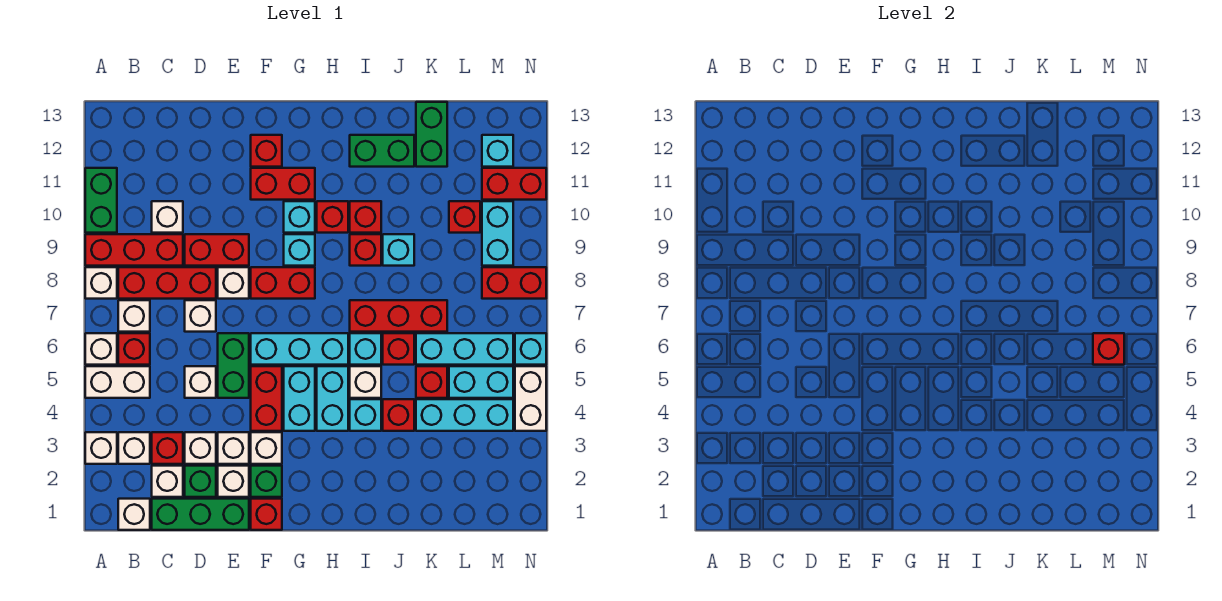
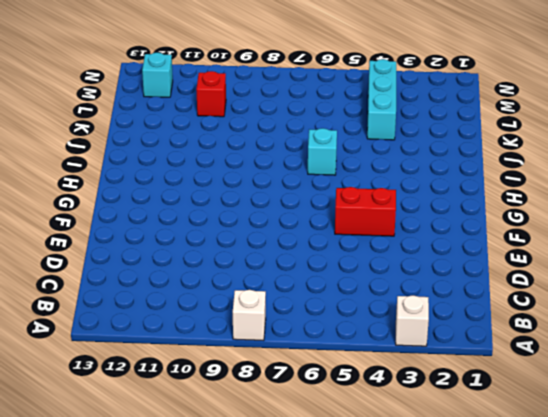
none -> white 1x2 brick [85,366,150,398]
none -> white 1x1 brick [85,333,117,365]
none -> red 1x3 brick [85,234,183,266]
none -> green 1x2 brick [85,168,117,233]

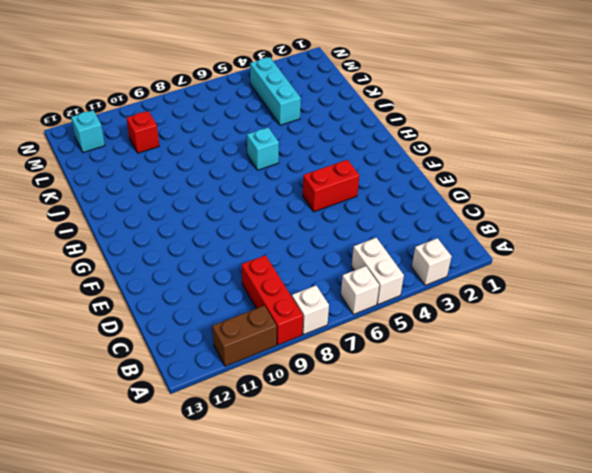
brown 1x2 brick [212,305,277,366] -> green 1x2 brick [85,168,117,233]
none -> white 1x1 brick [118,499,150,530]
none -> white 1x1 brick [118,432,150,464]
none -> red 1x1 brick [118,333,150,365]
none -> white 1x1 brick [118,300,150,332]

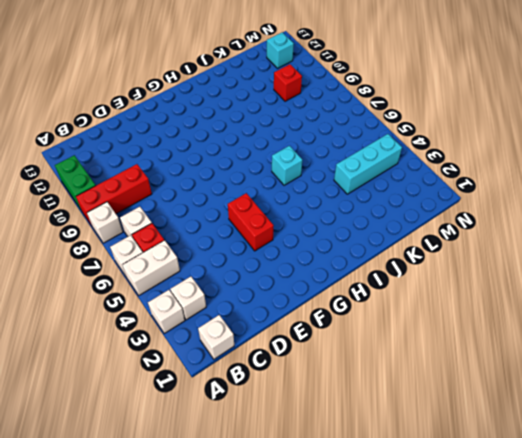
none -> red 1x3 brick [118,267,216,299]
none -> green 1x3 brick [152,499,249,530]
none -> white 1x1 brick [152,466,183,497]
none -> red 1x1 brick [152,432,183,464]

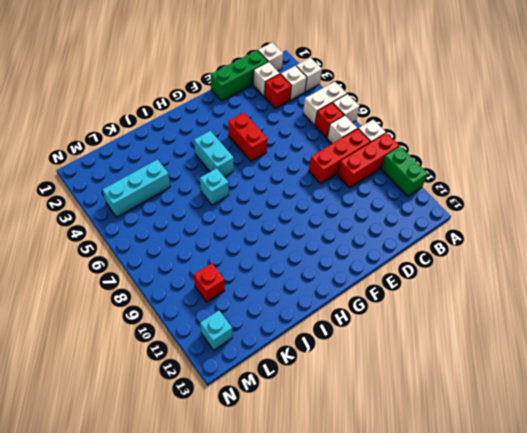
none -> white 1x1 brick [152,201,183,233]
none -> green 1x1 brick [185,466,216,497]
none -> white 1x1 brick [185,432,216,464]
none -> white 1x1 brick [185,366,216,398]

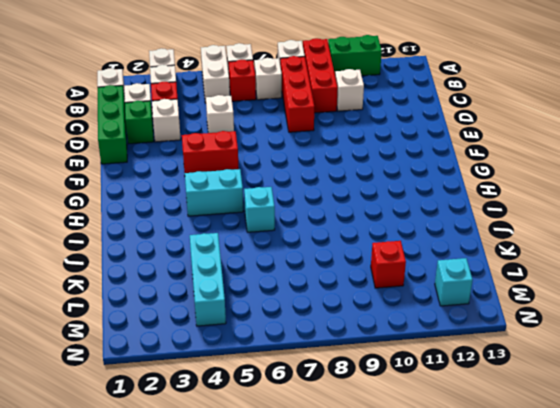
none -> white 1x1 brick [185,300,216,332]
none -> red 1x2 brick [185,234,249,266]
none -> white 1x1 brick [218,466,249,497]
none -> white 1x1 brick [218,432,249,464]

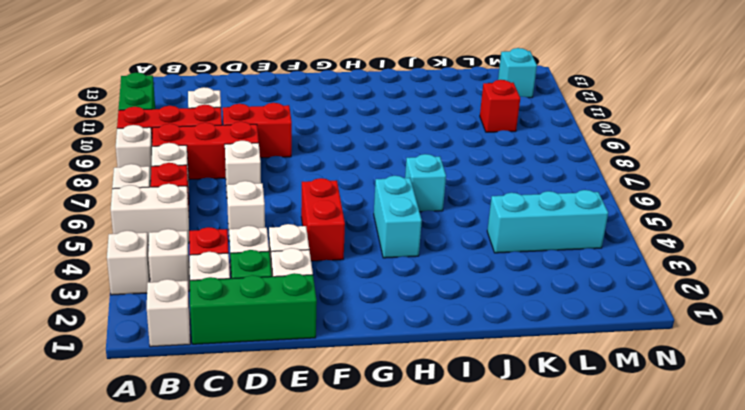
none -> green 1x2 brick [218,333,249,398]
none -> white 1x1 brick [218,267,249,299]
none -> red 1x1 brick [251,499,282,530]
none -> green 1x1 brick [251,466,282,497]

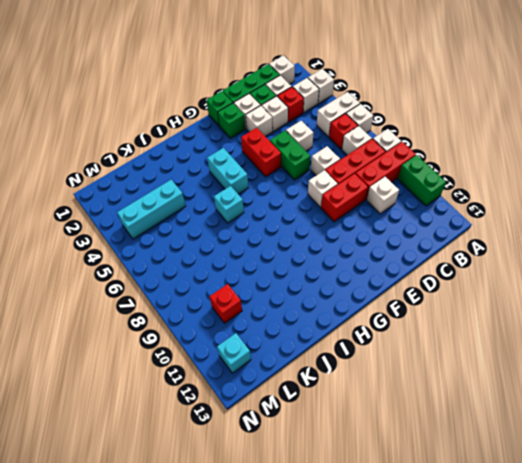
green 1x1 brick [207,91,233,126] -> red 1x1 brick [251,499,282,530]
none -> white 1x1 brick [251,432,282,464]
none -> cyan 1x3 brick [251,333,348,365]
none -> red 1x2 brick [251,267,315,299]
none -> red 1x2 brick [251,168,315,200]

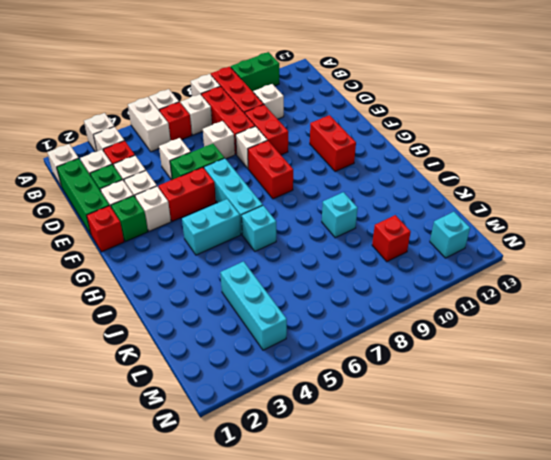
none -> red 1x1 brick [251,135,282,167]
none -> cyan 1x2 brick [284,366,315,431]
none -> cyan 1x1 brick [284,234,315,266]
none -> cyan 1x1 brick [284,201,315,233]

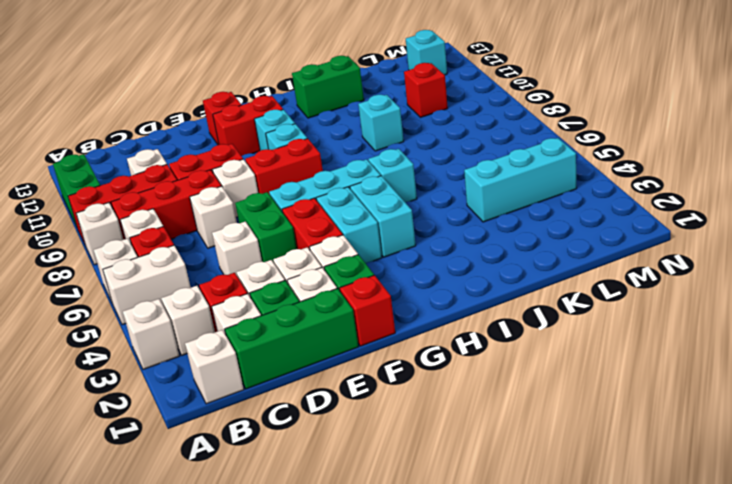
none -> red 1x1 brick [317,201,348,233]
none -> cyan 1x1 brick [350,399,381,431]
none -> white 1x1 brick [350,366,381,398]
none -> red 1x3 brick [350,300,447,332]

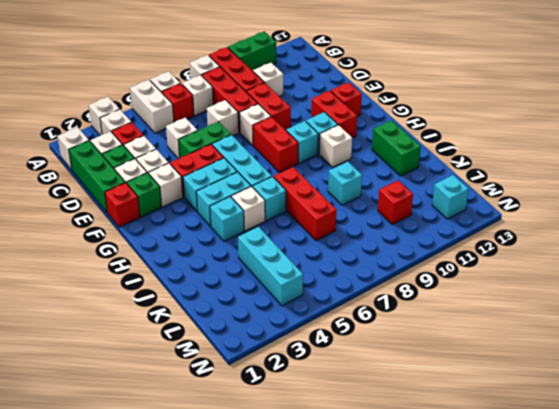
white 1x1 brick [319,125,352,167] -> red 1x1 brick [317,201,348,233]
none -> red 1x1 brick [350,234,381,266]
none -> red 1x1 brick [350,201,381,233]
none -> red 1x1 brick [383,399,414,431]
none -> red 1x1 brick [383,333,414,365]

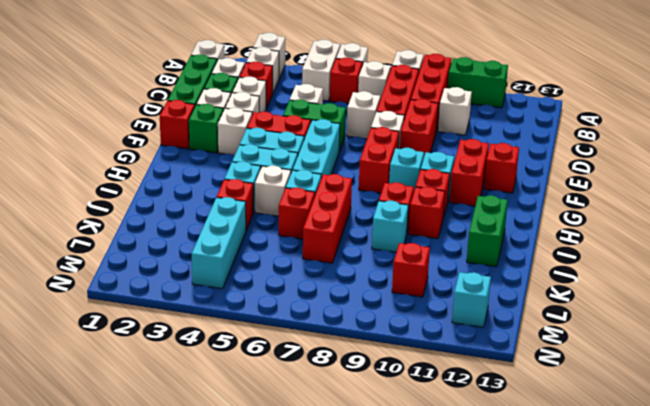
none -> red 1x1 brick [416,366,447,398]
none -> cyan 1x3 brick [416,333,513,365]
none -> green 1x2 brick [416,102,447,167]
none -> cyan 1x2 brick [449,366,513,398]

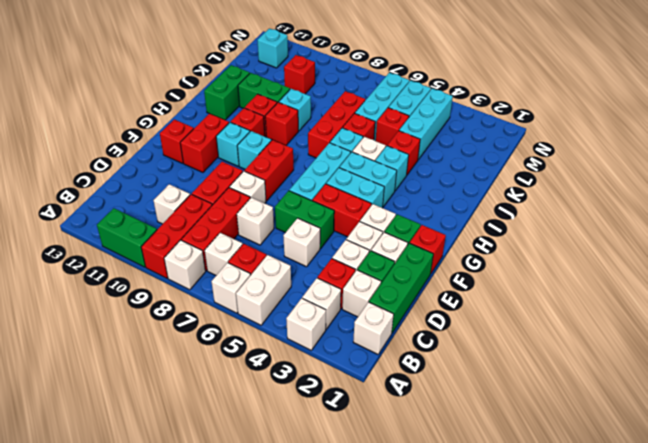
green 1x2 brick [238,73,290,108] -> green 1x2 brick moved to [416,102,447,167]
none -> red 1x2 brick [482,267,546,299]
none -> cyan 1x2 brick [482,201,513,266]
none -> red 1x2 brick [482,168,546,200]
none -> white 1x2 brick [515,366,546,431]

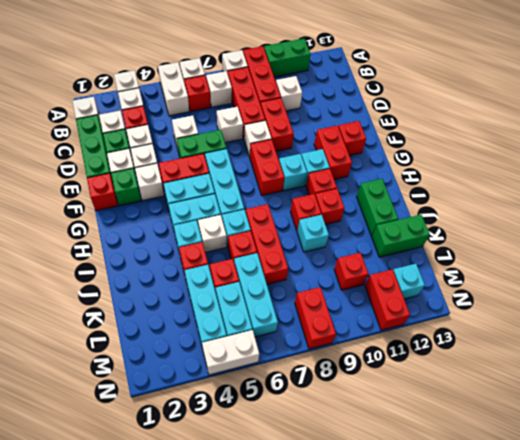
none -> cyan 1x2 brick [482,201,513,266]
none -> cyan 1x1 brick [515,333,546,365]
none -> red 1x1 brick [1093,333,1124,365]

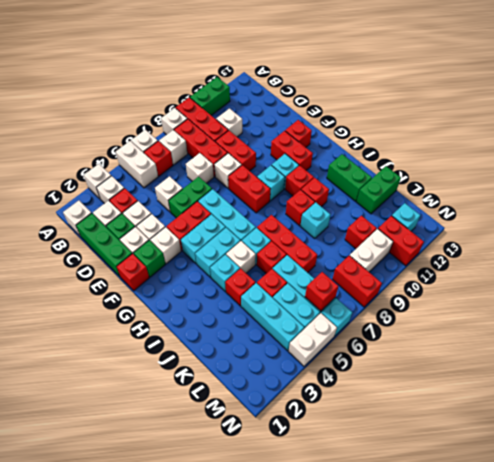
white 1x2 brick [349,229,393,272] -> cyan 1x2 brick [482,201,513,266]

